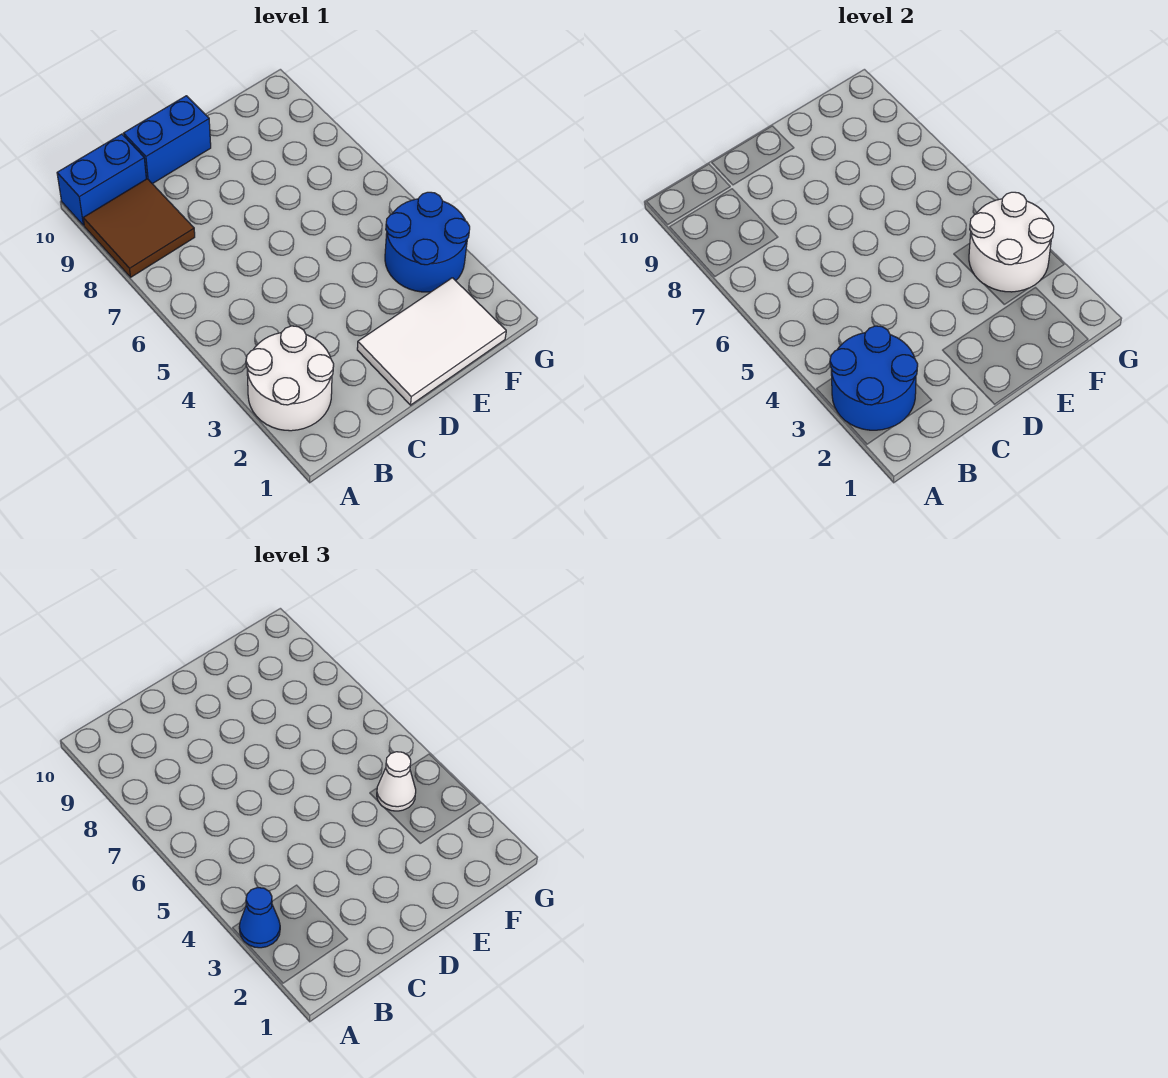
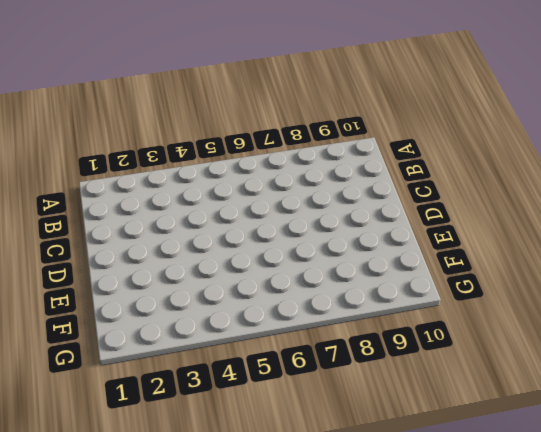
none -> white 2x2 round brick [246,326,334,431]
none -> brown 2x2 tile [83,179,195,277]

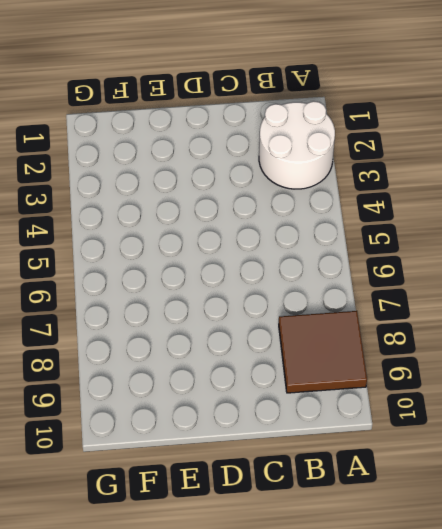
none -> blue 1x2 brick [57,134,146,225]
none -> blue 1x2 brick [123,96,211,184]

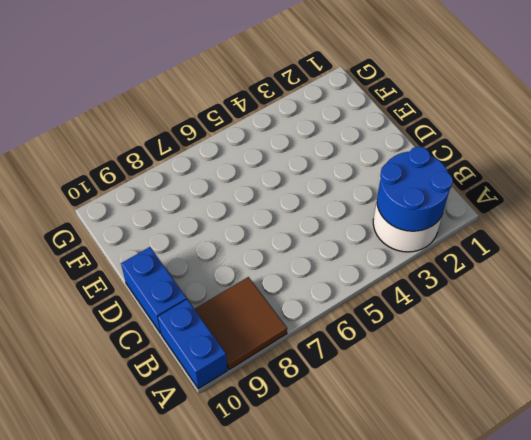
none -> white 2x3 tile [357,278,506,405]
none -> blue 2x2 round brick [385,192,470,292]

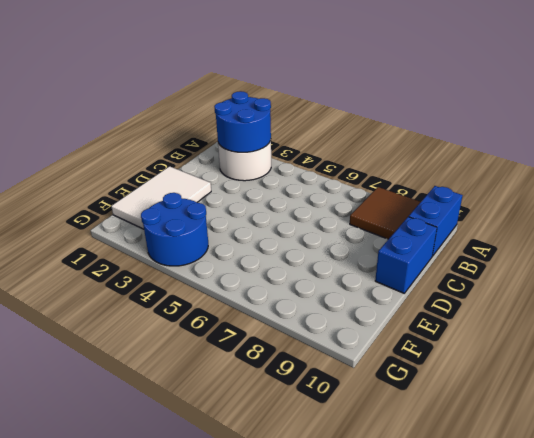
none -> white 2x2 round brick [969,192,1054,292]
none -> blue 1x1 cone [239,888,280,948]

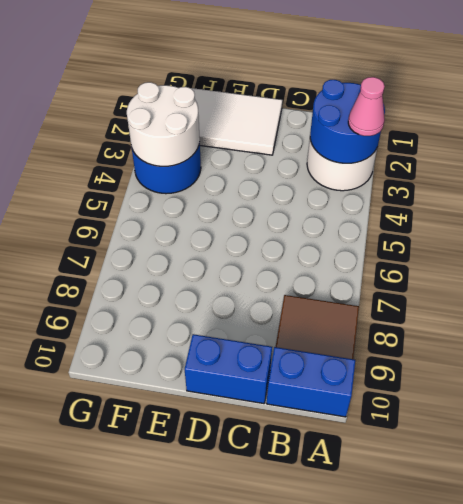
pink 1x1 cone [348,77,385,136] -> blue 1x1 cone [239,888,280,948]
none -> white 1x1 cone [377,752,416,811]

